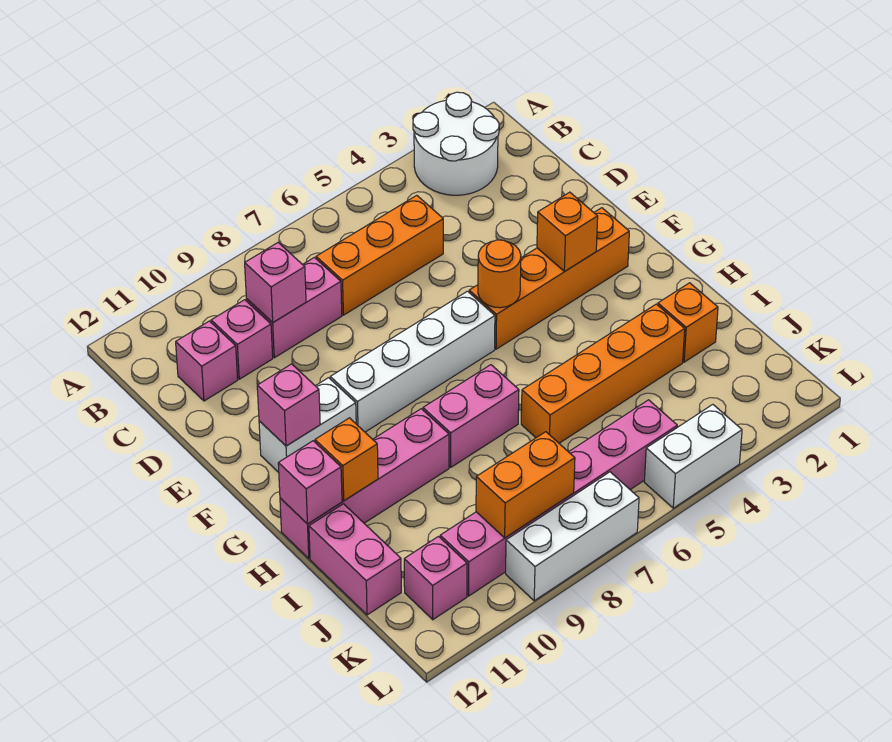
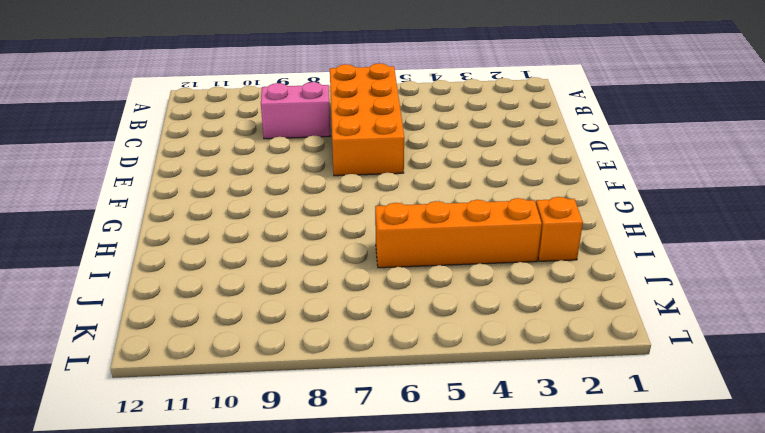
orange 2x4 brick [330,63,404,176] -> orange 1x3 brick [316,195,443,315]
none -> white 2x2 round brick [413,92,499,195]
none -> pink 1x1 brick [211,300,273,379]
none -> pink 1x1 brick [176,321,238,401]

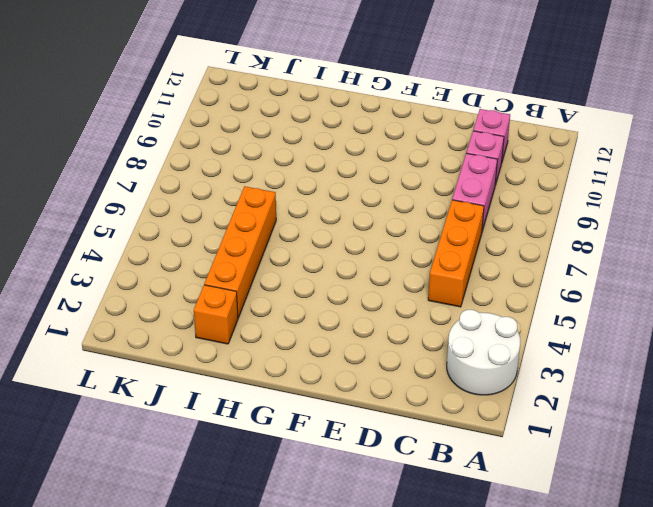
none -> orange 1x4 brick [469,208,629,349]
none -> white 1x4 brick [330,291,495,432]
none -> white 1x2 brick [259,378,356,472]

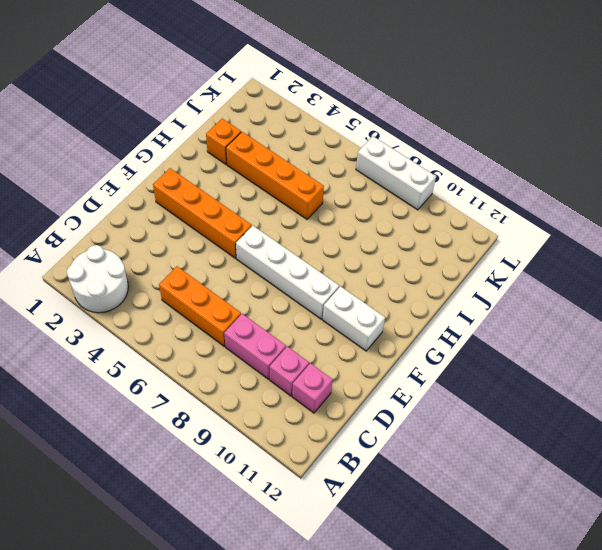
none -> pink 1x2 brick [423,365,519,467]
none -> pink 1x4 brick [280,409,449,559]
none -> pink 1x2 brick [309,504,401,615]

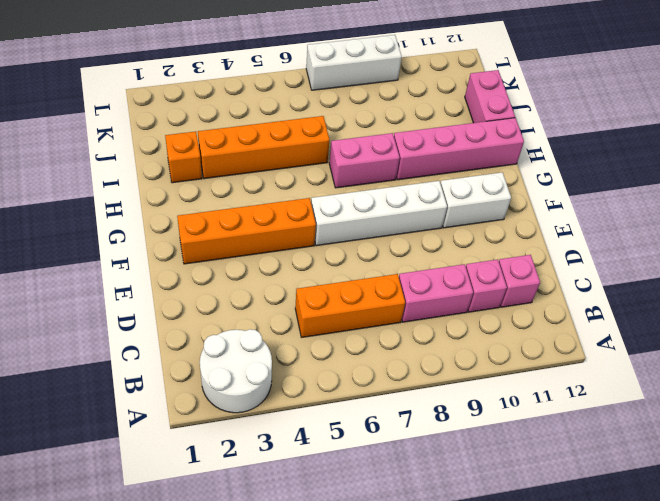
none -> pink 1x6 brick [440,400,677,596]
none -> pink 1x1 brick [404,537,467,620]
none -> white 1x2 brick [644,405,742,508]

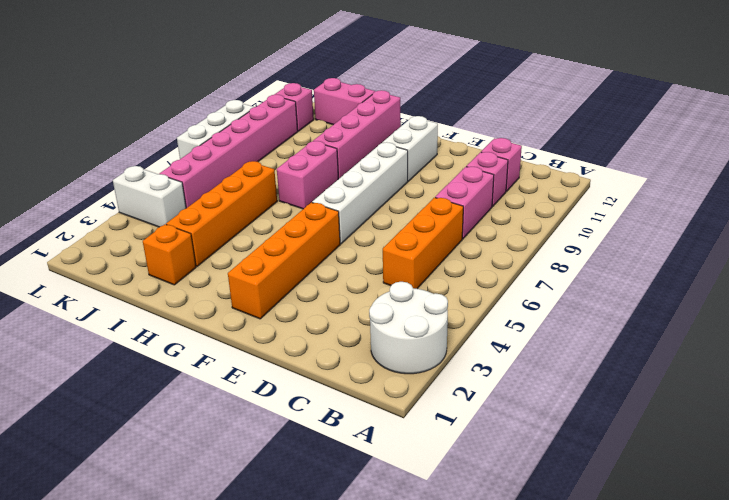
white 1x2 brick [113,166,186,227] -> white 1x2 brick turned to [644,405,742,508]
none -> pink 1x1 brick [245,243,306,322]
none -> orange 1x1 brick [537,192,598,271]
none -> orange 1x1 round brick [478,240,521,308]

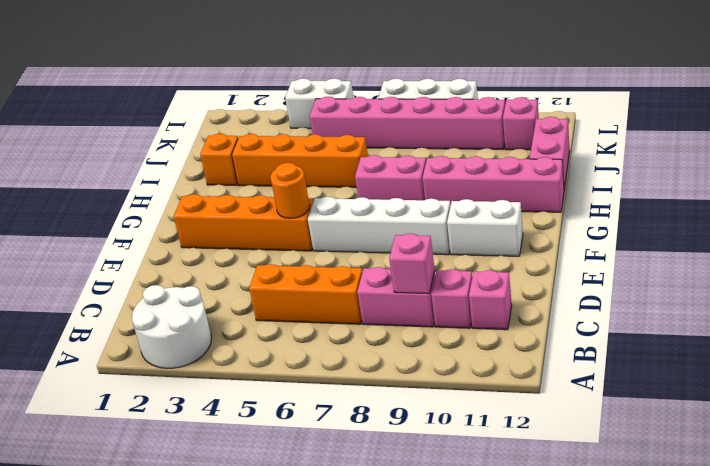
none -> orange 1x1 brick [537,192,598,271]
none -> pink 1x1 brick [257,364,320,446]
none -> orange 1x1 brick [315,418,378,501]

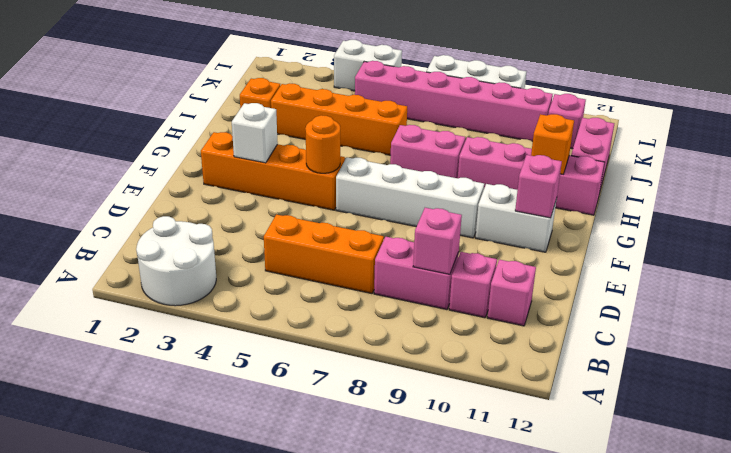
white 1x1 brick [232,103,278,163] -> orange 1x1 brick [537,192,598,271]
none -> pink 1x1 brick [278,441,342,524]
none -> orange 1x2 brick [476,432,575,538]

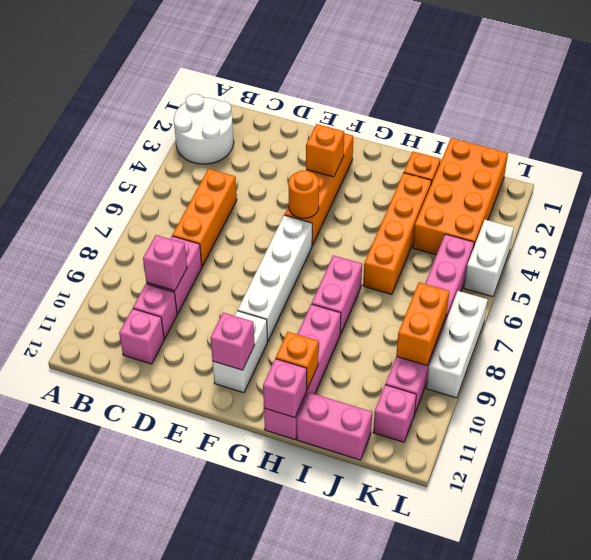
orange 2x4 brick [413,138,508,255] -> none

